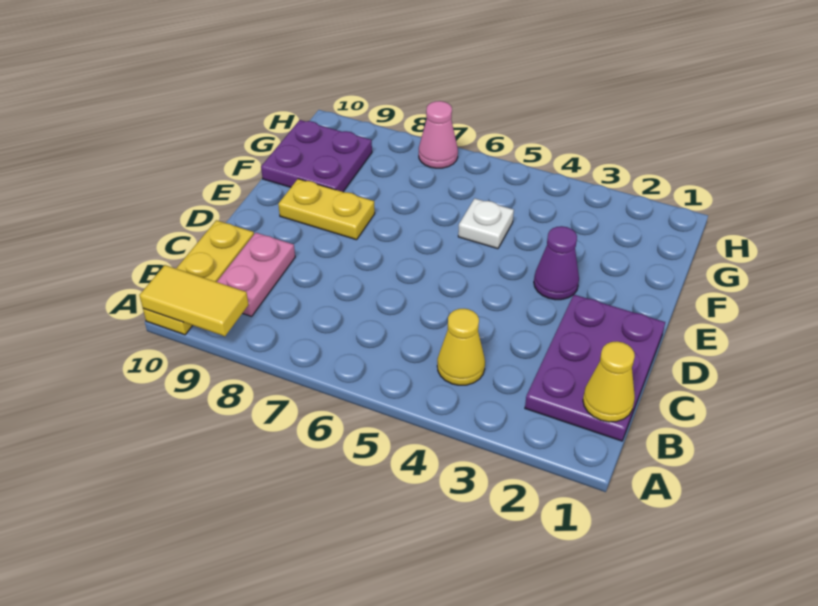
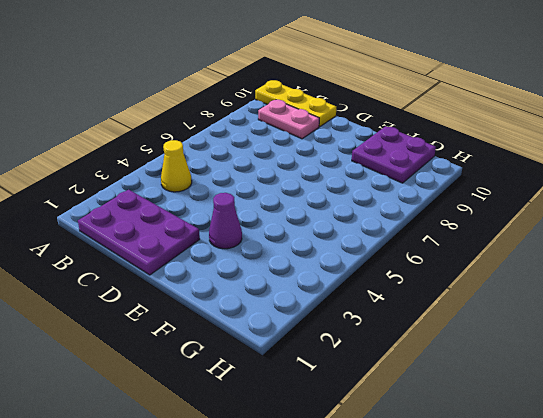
none -> yellow 1x2 plate [278,179,375,240]
none -> white 1x1 plate [458,199,514,249]

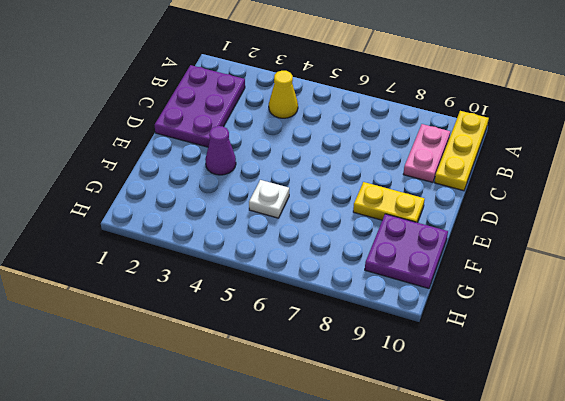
none -> pink 1x1 cone [419,101,458,168]
none -> yellow 1x2 tile [139,265,248,336]

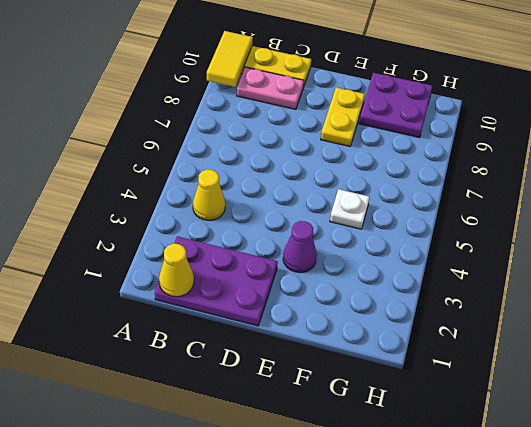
none -> pink 1x1 cone [419,101,458,168]

